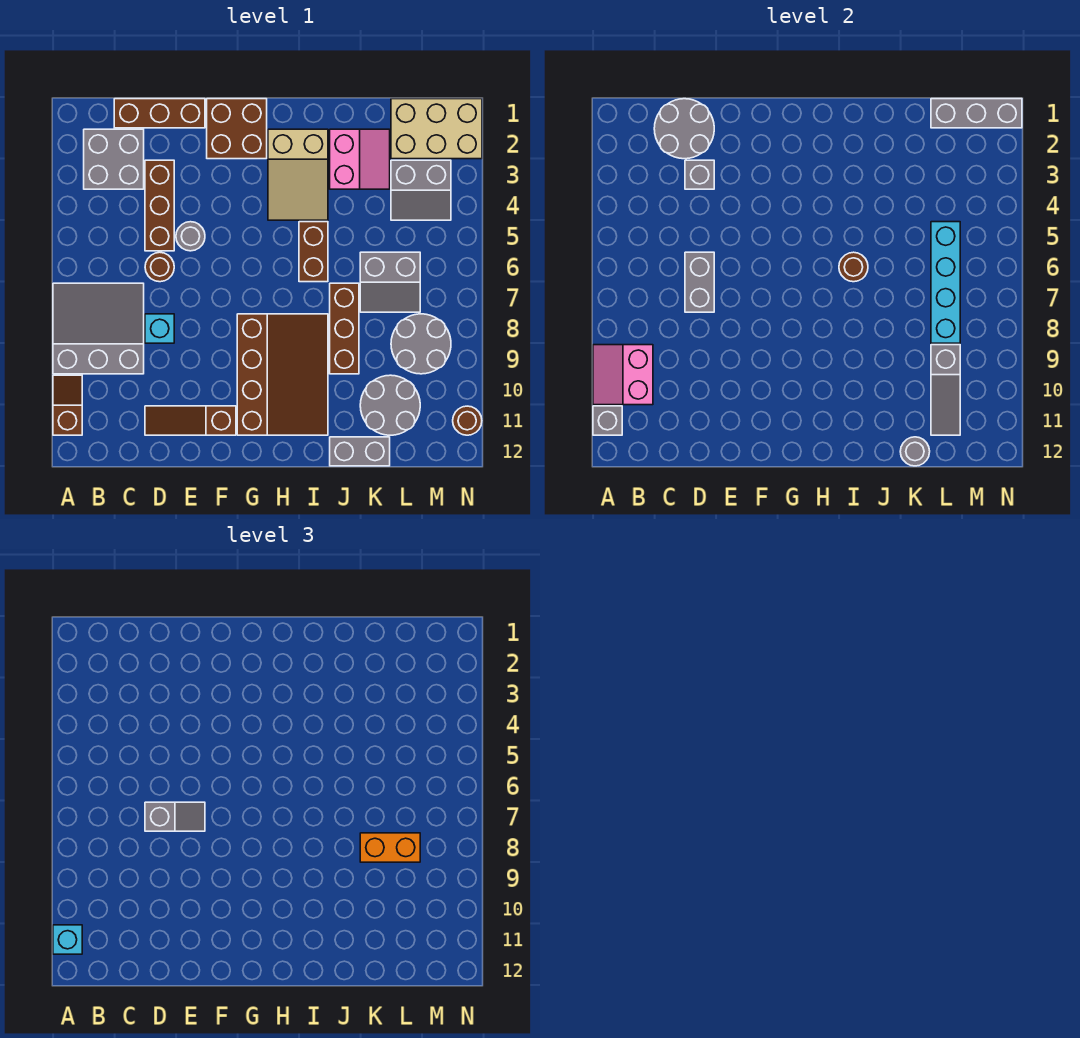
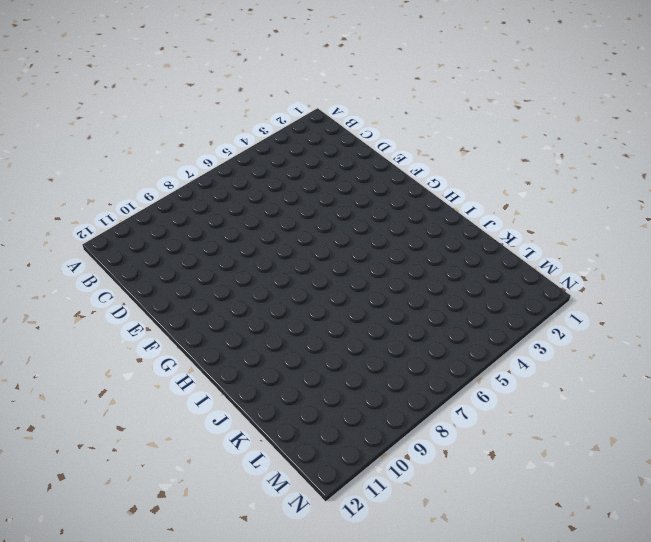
none -> grey 3x3 slope [53,283,144,374]
none -> brown 1x2 slope [53,375,82,435]
none -> grey 2x2 brick [84,129,144,189]
none -> brown 1x3 brick [114,99,205,128]

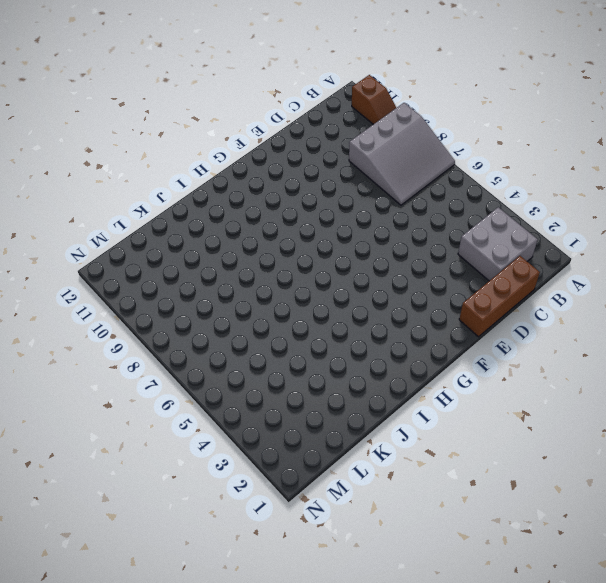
none -> brown 1x3 brick [145,160,174,251]
none -> brown 1x1 round brick [145,252,174,282]
none -> cyan 1x1 brick [145,314,174,343]
none -> brown 1x3 slope [145,406,236,435]

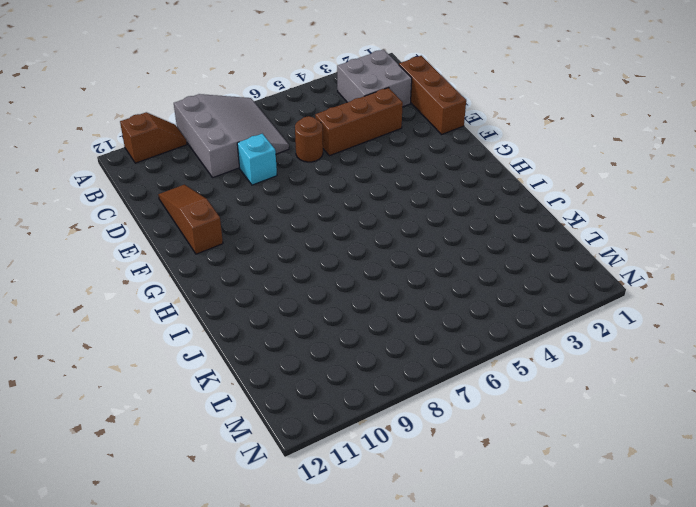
none -> grey 1x1 round brick [176,222,205,251]
none -> brown 2x2 brick [207,99,267,159]
none -> brown 3x4 slope [237,314,328,435]
none -> tan 2x3 slope [268,129,328,220]

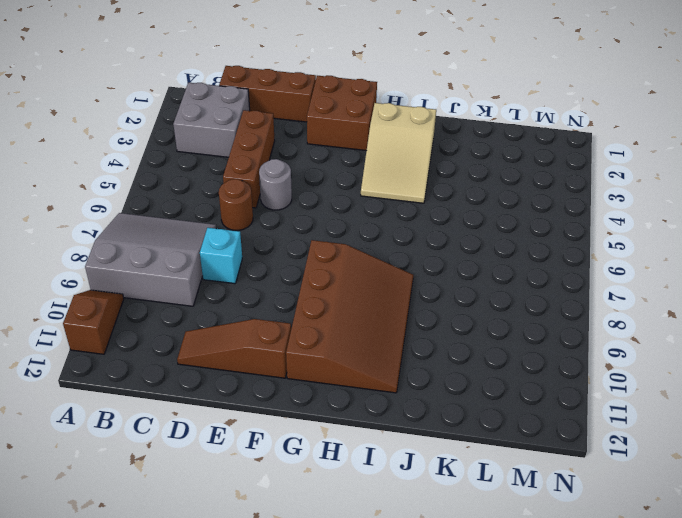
none -> brown 1x2 brick [299,222,328,282]
none -> pink 2x2 slope [330,129,390,189]
none -> brown 1x3 brick [330,283,359,374]
none -> grey 1x2 brick [330,437,390,466]

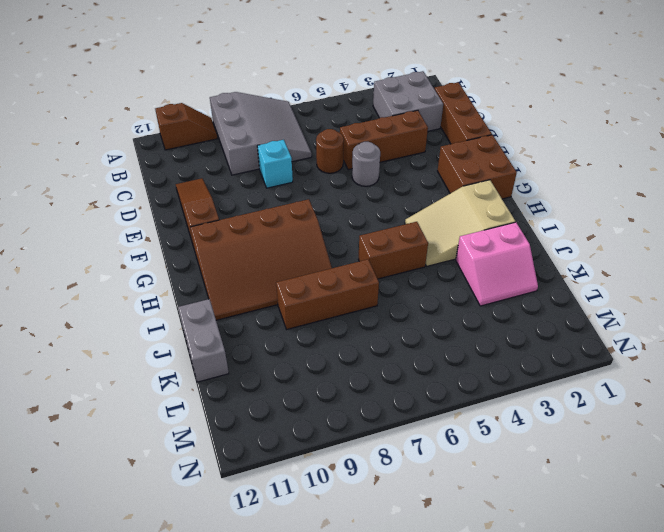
none -> grey 2x2 slope [360,252,420,312]
none -> grey 2x2 round brick [360,375,420,435]
none -> tan 2x3 brick [391,99,482,159]
none -> grey 2x2 slope [391,160,451,220]

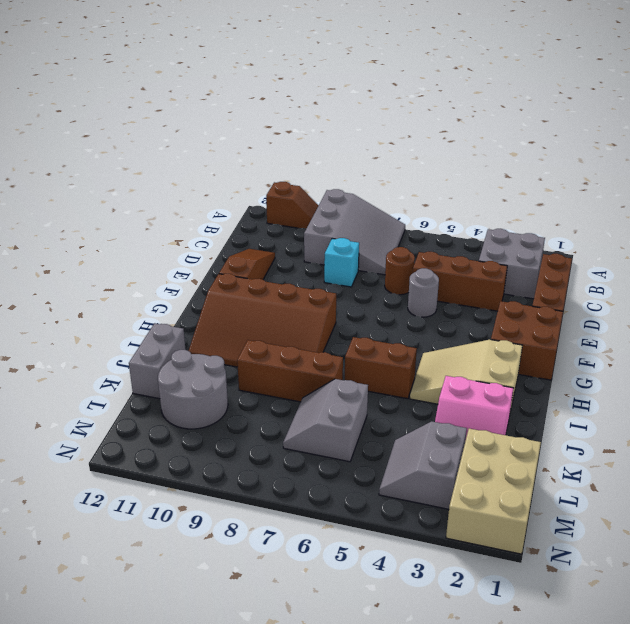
none -> grey 2x2 round brick [391,314,451,374]
none -> brown 1x1 round brick [453,406,482,435]
none -> pink 2x2 slope [593,345,653,405]
none -> grey 1x1 brick [593,406,622,435]

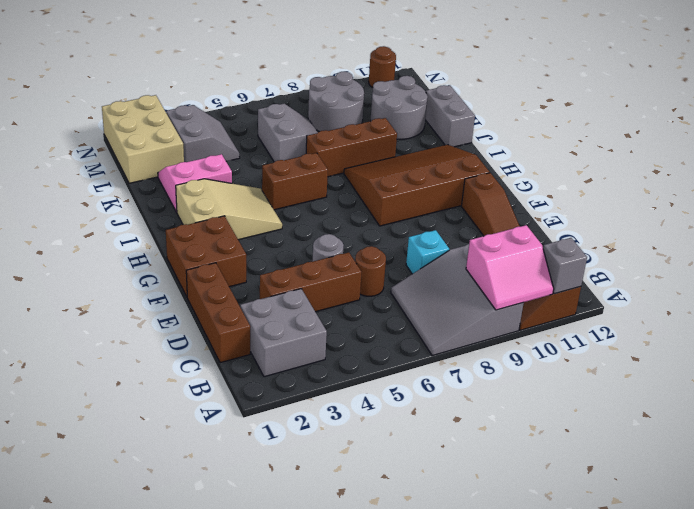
none -> grey 2x2 round brick [654,99,714,159]
none -> grey 1x1 brick [685,160,714,189]
none -> grey 1x2 brick [685,252,714,312]
none -> brown 1x1 round brick [839,252,868,282]

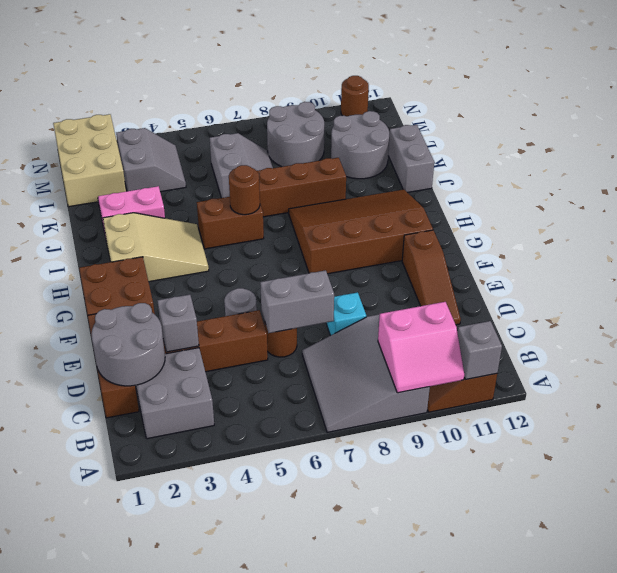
none -> grey 1x1 round brick [900,437,930,466]
none -> grey 1x3 brick [931,99,1022,128]
none -> cyan 1x4 brick [931,222,960,343]
none -> grey 1x3 slope [931,345,960,435]

